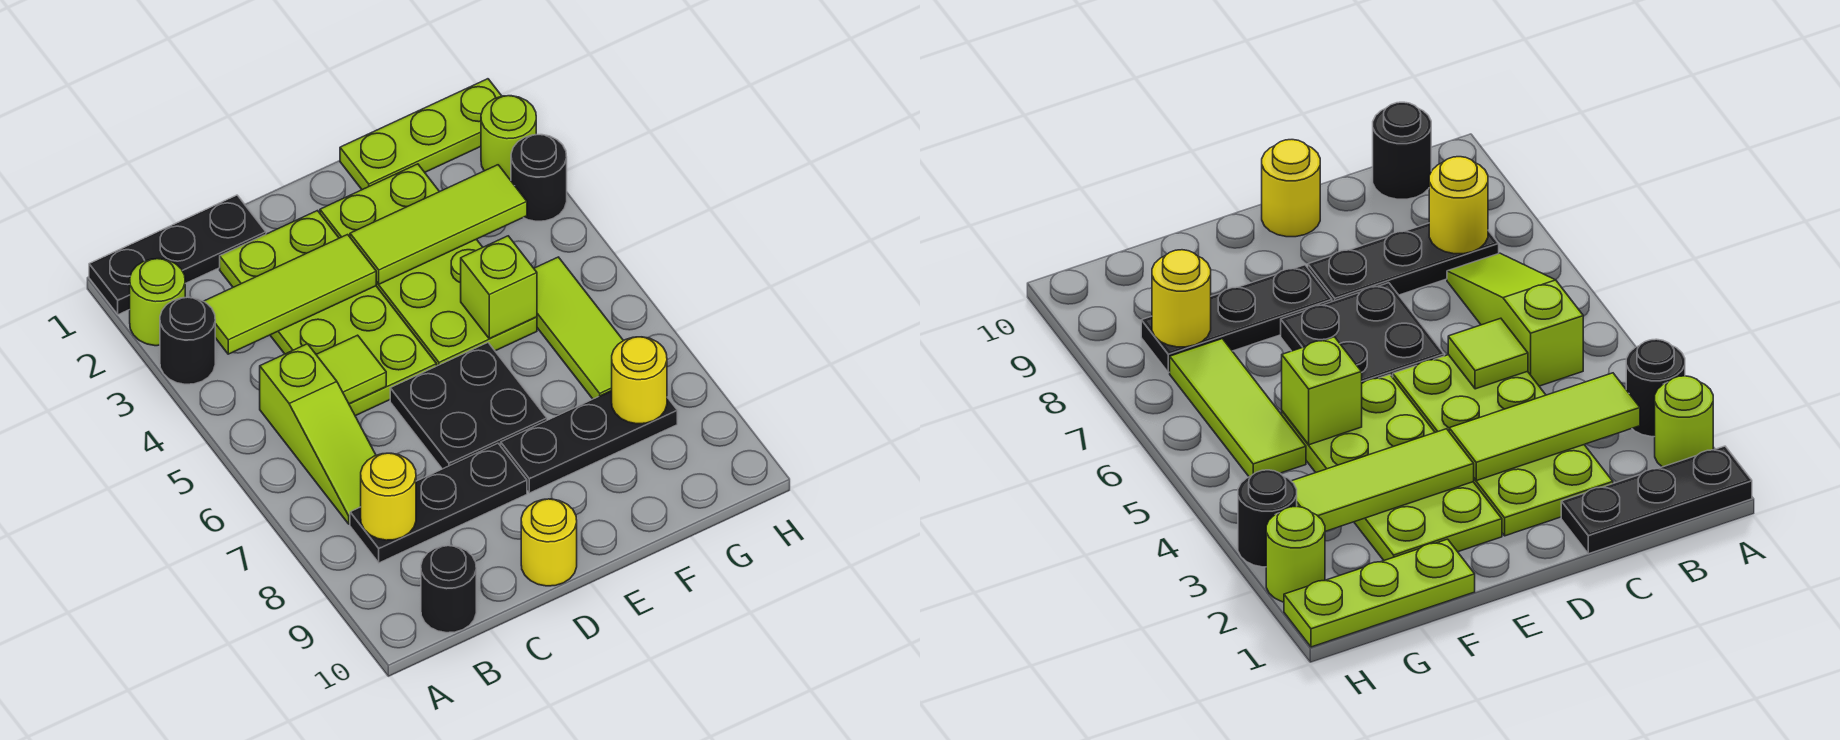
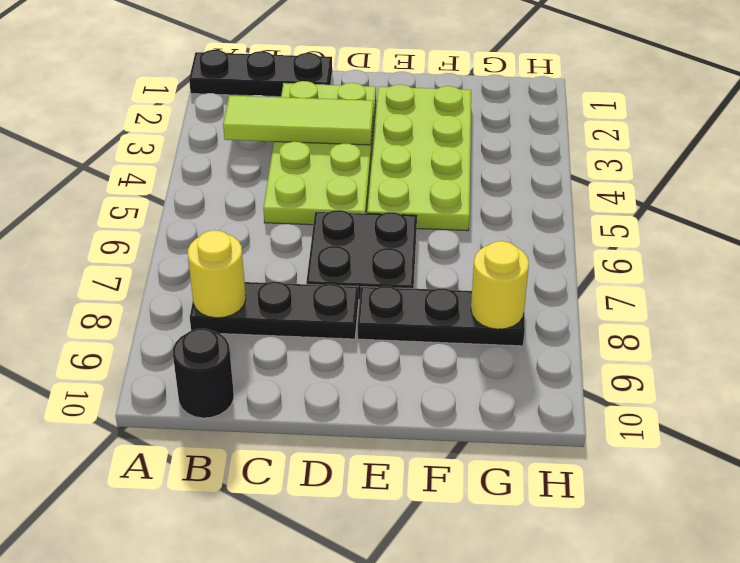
none -> lime 1x1 round brick [130,259,185,346]
none -> black 1x1 round brick [160,297,215,384]
none -> lime 1x3 slope [260,344,376,524]

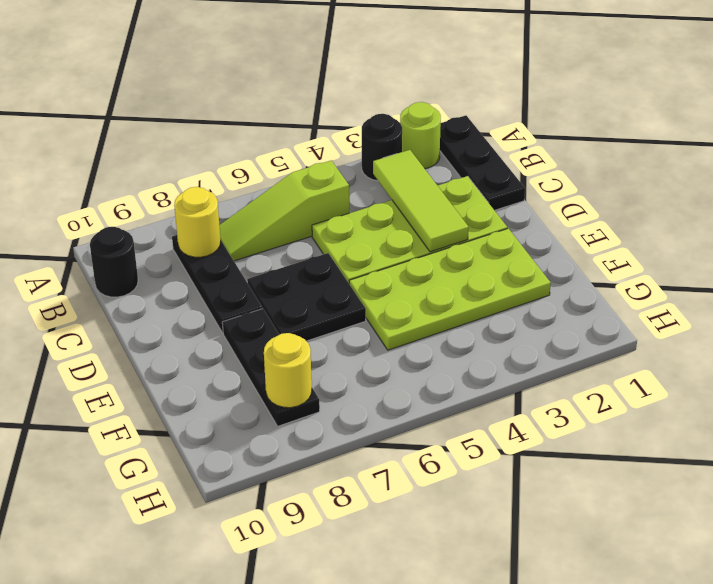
none -> yellow 1x1 round brick [521,499,577,586]
none -> lime 1x3 plate [340,79,501,190]
none -> lime 1x3 tile [534,257,623,399]

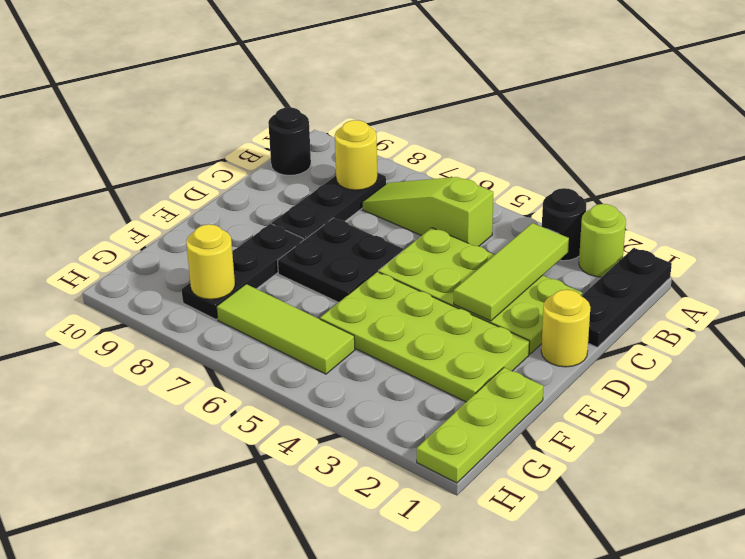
yellow 1x1 round brick [541,289,590,367] -> yellow 1x1 round brick moved to [521,499,577,586]
none -> lime 1x1 round brick [481,96,536,180]
none -> black 1x1 round brick [511,135,567,221]
none -> lime 1x1 tile [316,335,386,404]

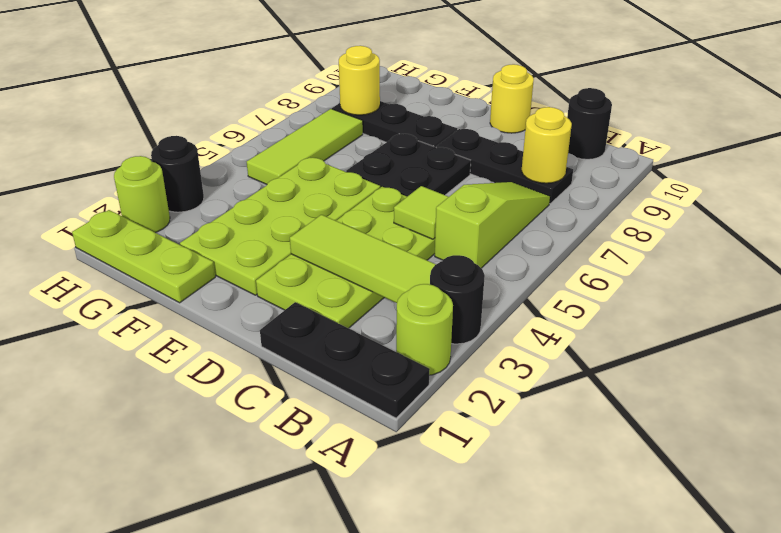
none -> lime 1x3 tile [350,165,527,284]
none -> lime 1x1 brick [461,236,537,339]

